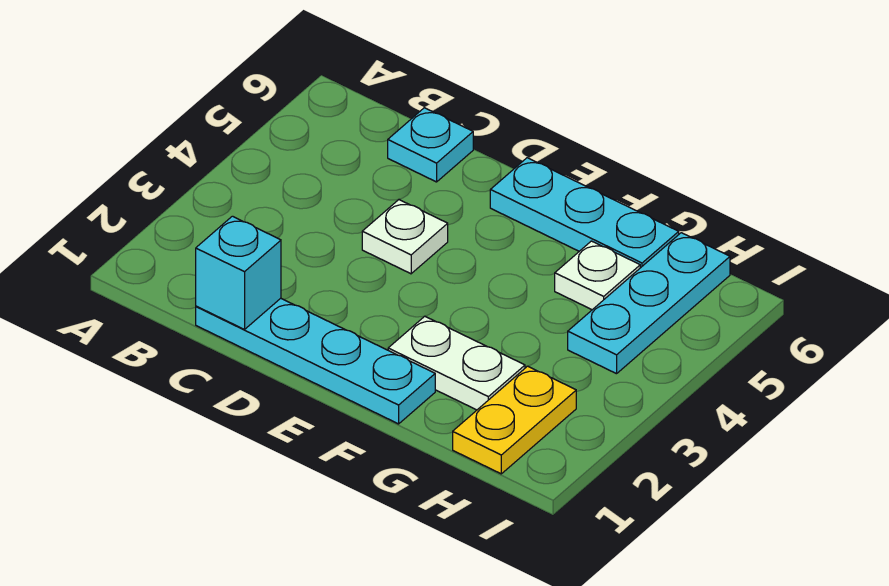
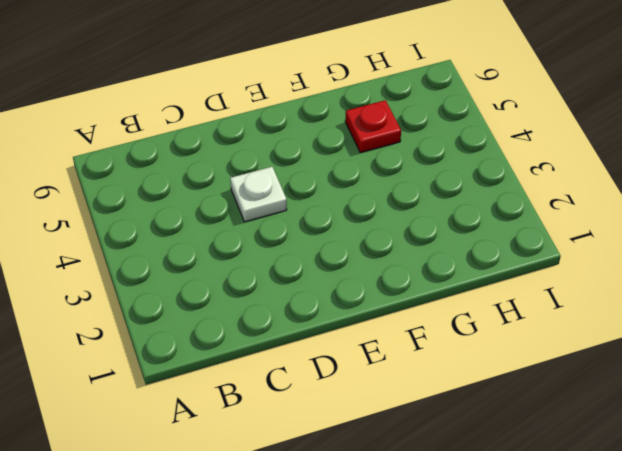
red 1x1 plate [345,100,401,153] -> white 1x1 plate [555,241,640,310]
none -> cyan 1x4 plate [196,298,435,424]
none -> cyan 1x1 plate [388,108,473,182]

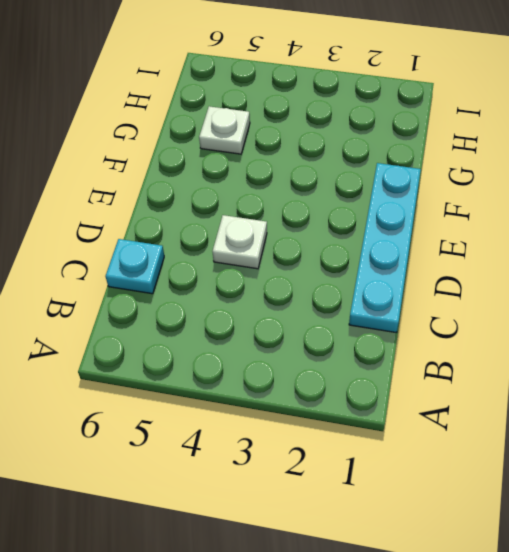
none -> cyan 1x3 plate [490,158,679,268]
none -> white 1x2 plate [388,316,525,410]

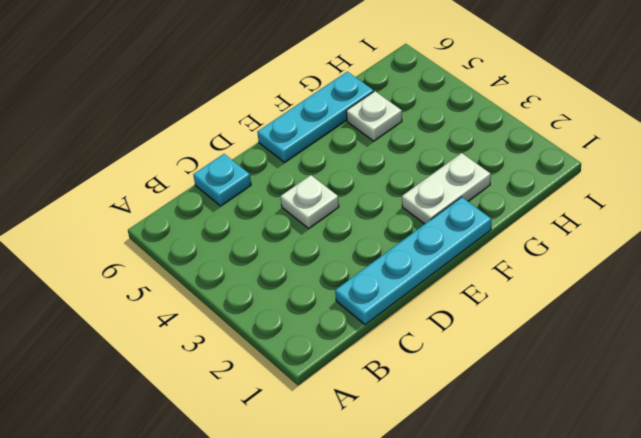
none -> yellow 1x2 plate [453,366,576,474]
none -> cyan 1x3 plate [568,233,730,374]

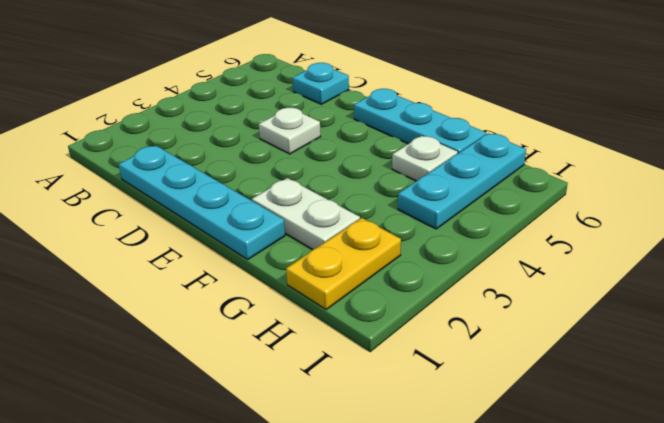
none -> cyan 1x1 brick [196,216,281,329]

